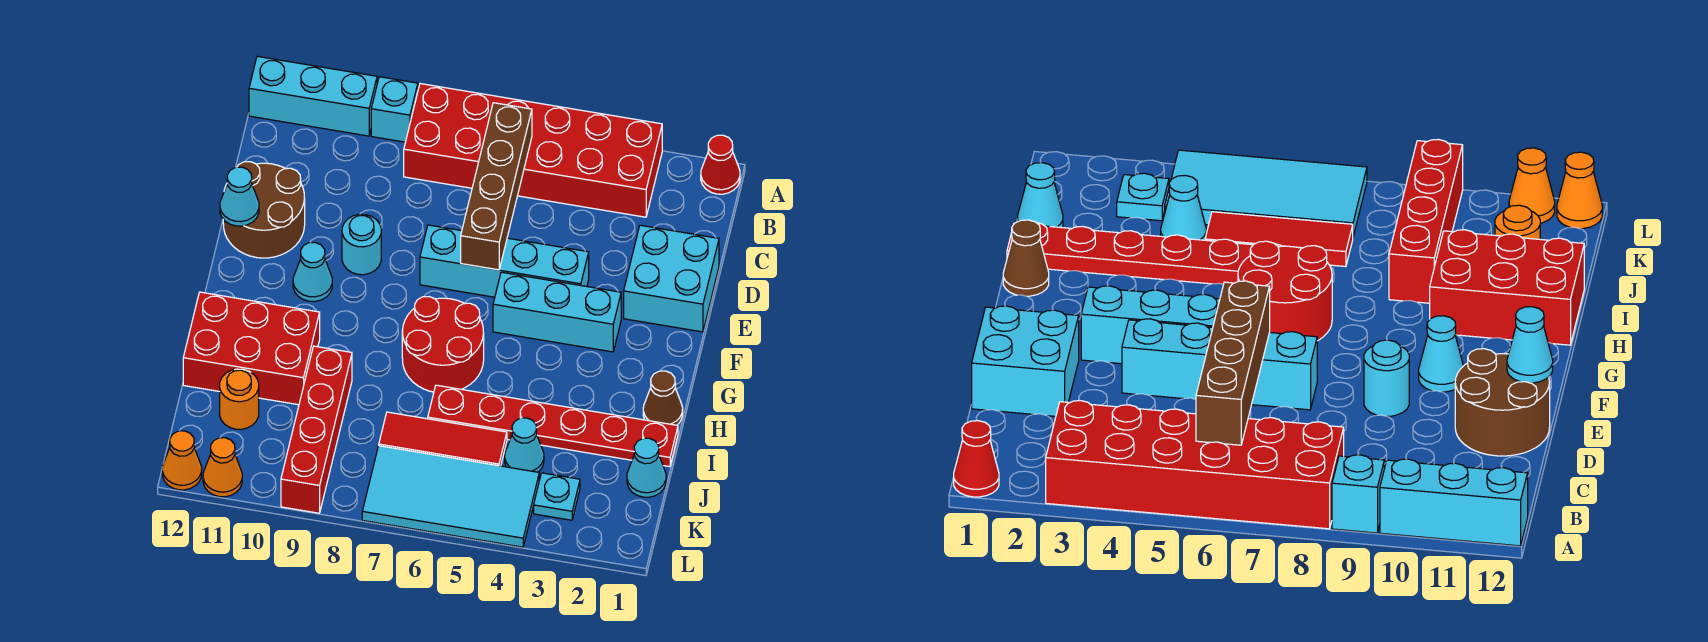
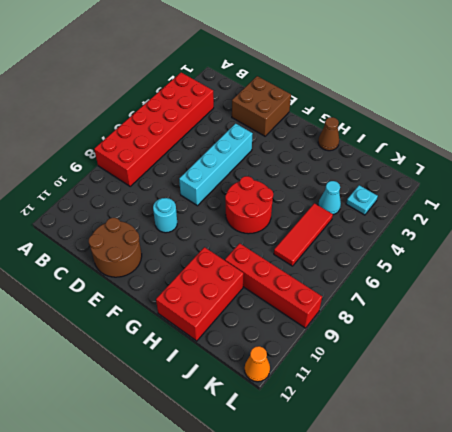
brown 2x2 brick [232,76,291,136] -> cyan 2x2 brick [624,225,719,332]
none -> red 1x1 cone [701,135,740,194]
none -> cyan 1x1 brick [371,77,418,142]
none -> cyan 1x3 brick [249,56,377,136]

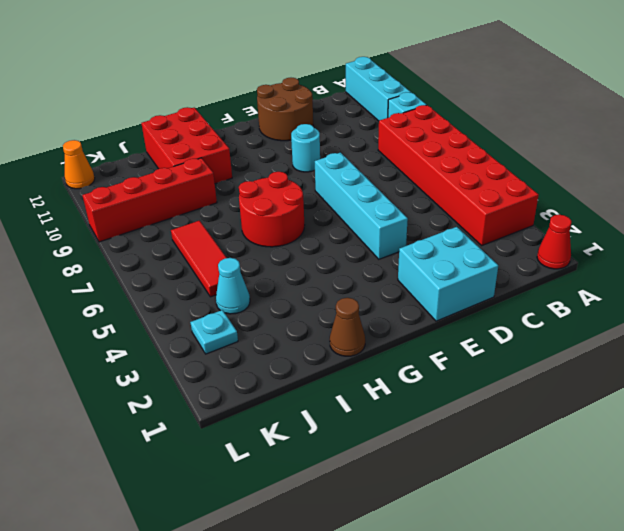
none -> cyan 1x3 brick [493,272,621,352]
none -> cyan 1x1 cone [293,242,332,302]
none -> red 1x6 plate [428,385,678,467]

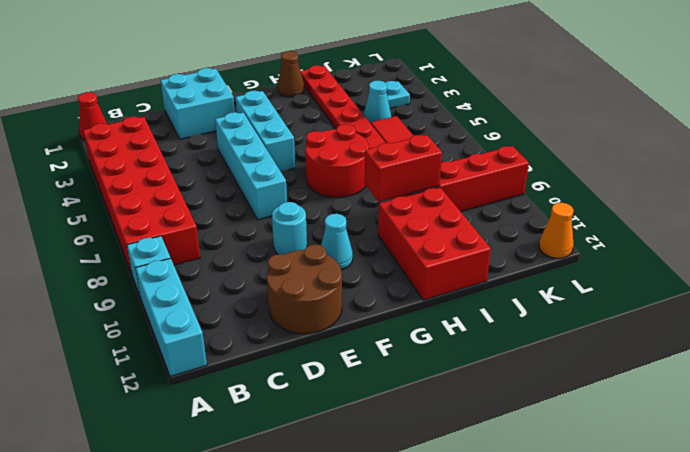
red 1x2 brick [365,135,442,202] -> none
none -> cyan 1x1 cone [627,438,666,497]
none -> orange 1x1 round brick [220,369,259,429]
none -> cyan 2x4 tile [362,446,539,547]

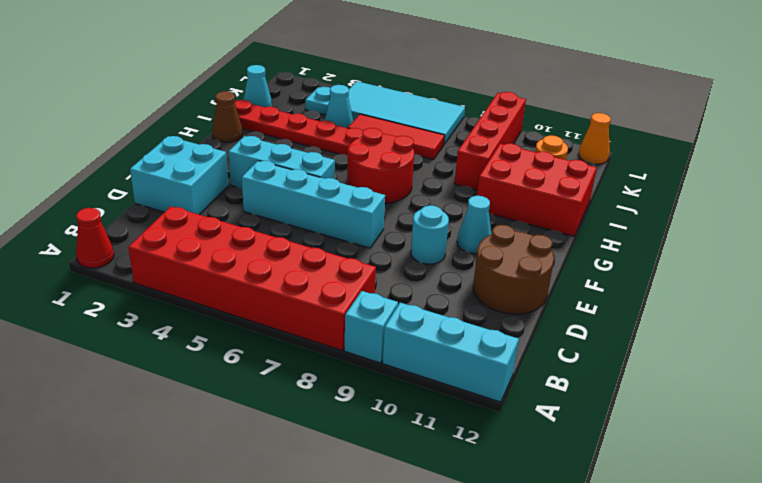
none -> orange 1x1 cone [203,438,242,497]
none -> brown 1x4 brick [461,103,532,270]
none -> cyan 1x1 cone [220,167,259,226]

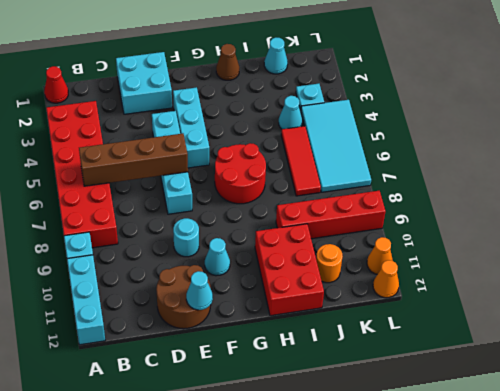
none -> red 1x6 plate [428,385,678,467]

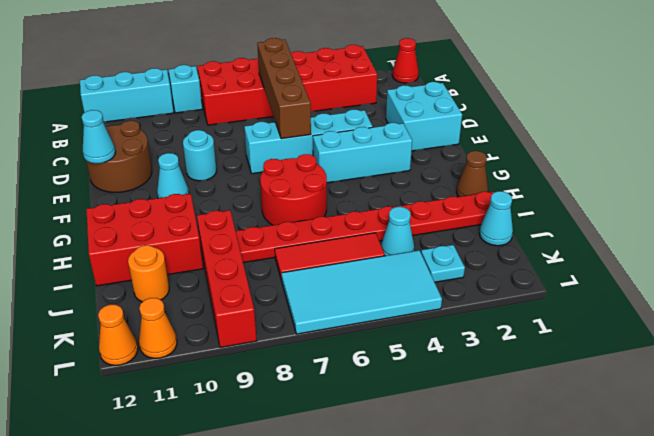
red 1x8 plate [236,191,494,263] -> red 1x6 plate [428,385,678,467]

